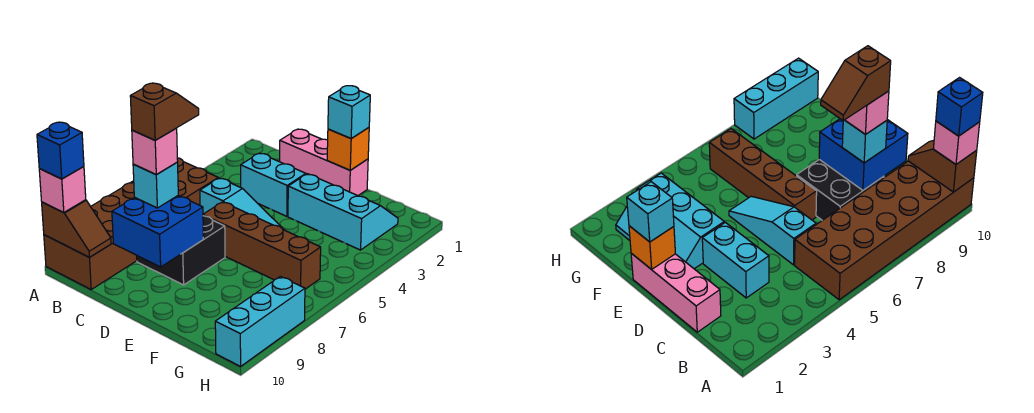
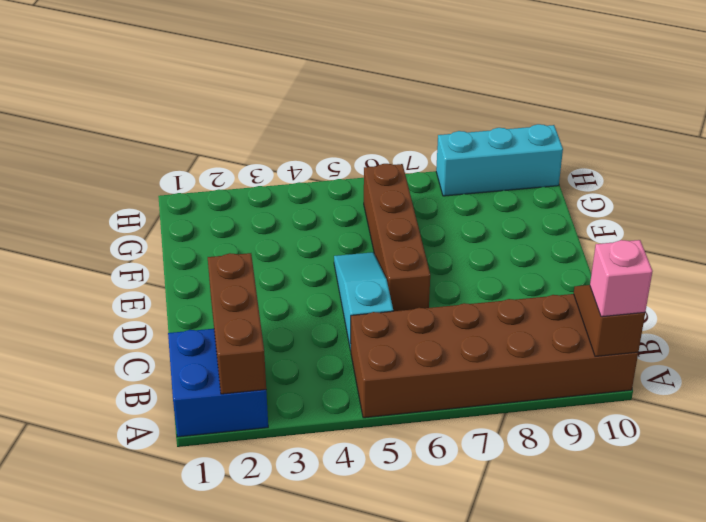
blue 2x2 brick [168,329,268,437] -> blue 2x2 brick moved to [112,196,203,267]
brown 1x3 brick [208,253,266,394] -> none
none -> pink 1x3 brick [280,129,368,196]
none -> cyan 1x2 brick [241,153,306,216]
none -> black 2x2 brick [137,216,225,285]

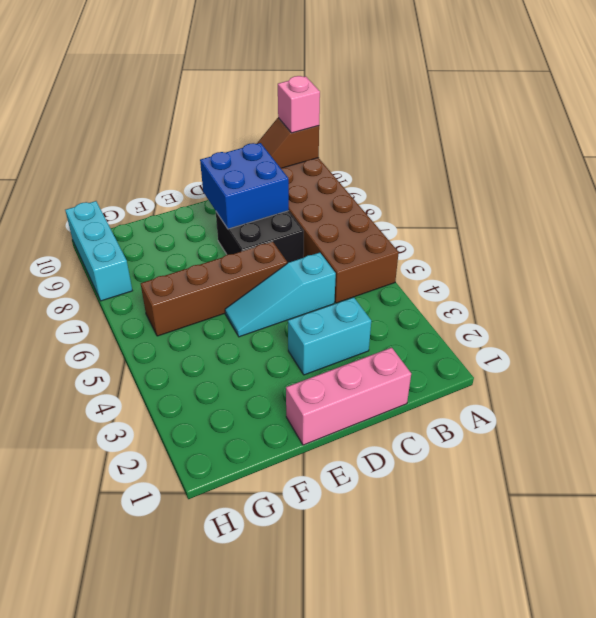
none -> cyan 2x3 slope [288,174,398,250]
none -> orange 1x1 brick [327,128,369,170]
none -> cyan 1x1 brick [133,162,178,208]

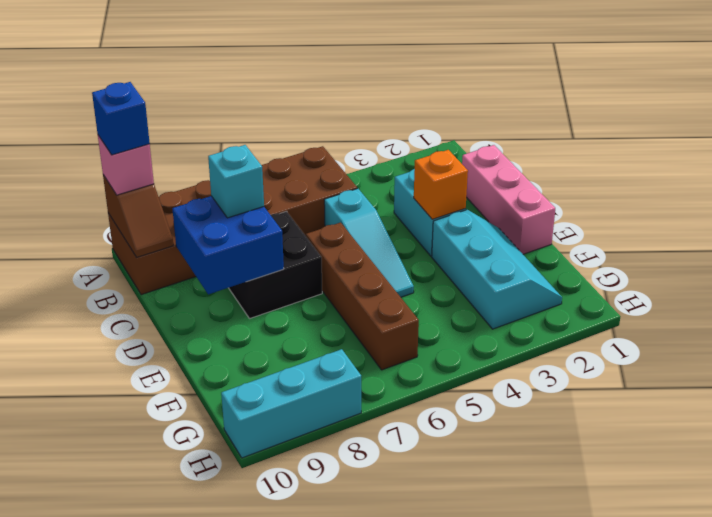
orange 1x1 brick [414,150,468,219] -> orange 1x1 brick moved to [327,128,369,170]
none -> cyan 1x1 brick [328,86,370,138]
none -> pink 1x1 brick [132,128,178,175]
none -> brown 1x2 slope [130,83,199,140]

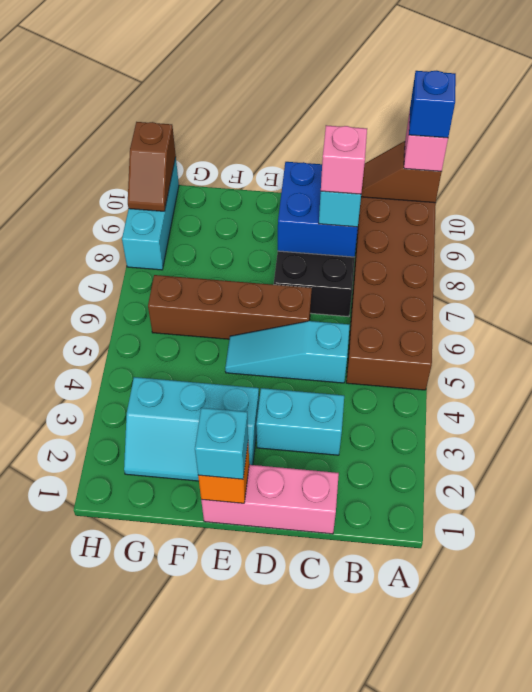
brown 1x2 slope [128,122,176,211] -> brown 1x2 slope moved to [130,83,199,140]

